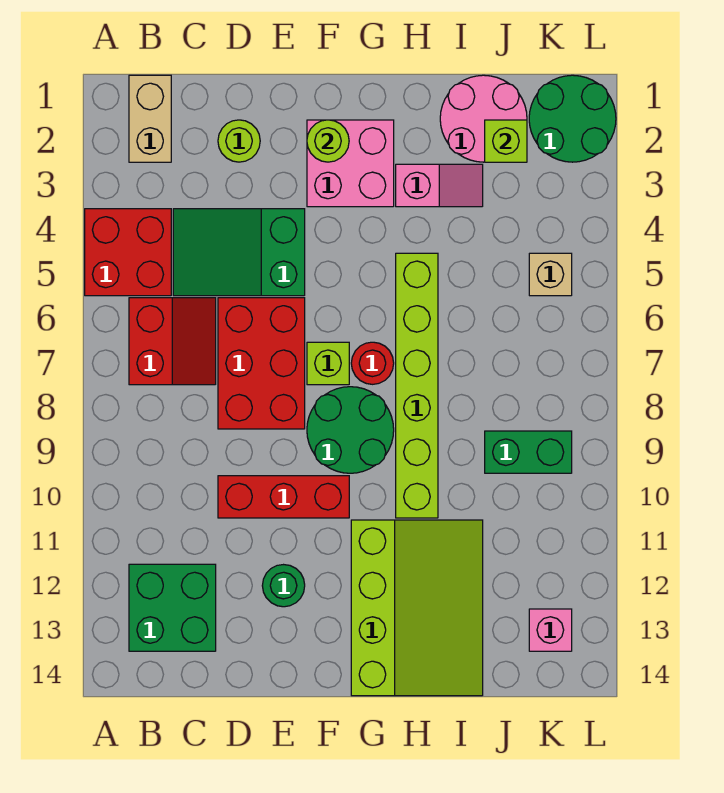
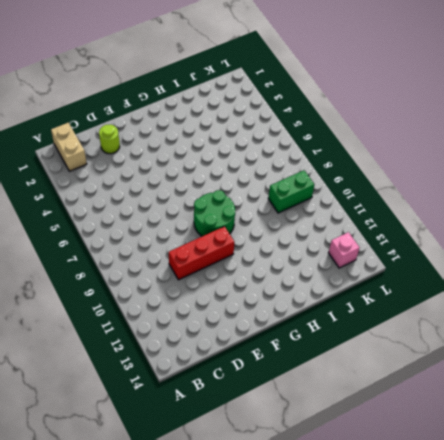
none -> red 2x2 brick [85,209,171,296]
none -> red 2x2 slope [129,298,216,385]
none -> green 2x2 brick [129,564,216,651]

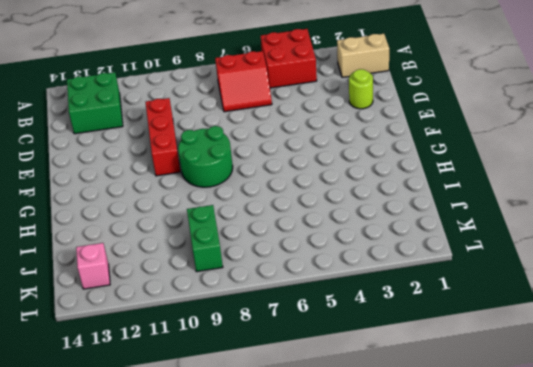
none -> green 2x3 slope [173,209,305,296]
none -> red 2x3 brick [218,298,305,429]
none -> green 1x1 round brick [262,565,305,607]

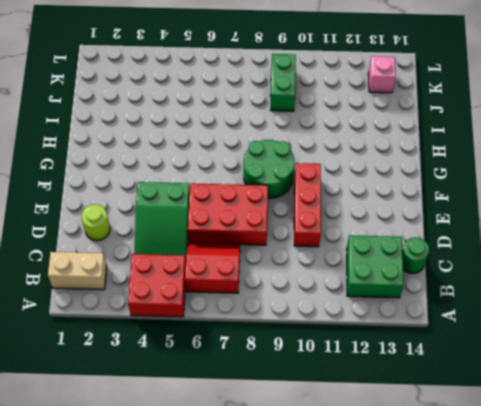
green 1x1 round brick [402,237,429,274] -> green 1x1 round brick moved to [262,565,305,607]
none -> pink 2x2 brick [307,120,394,207]
none -> lime 1x1 brick [307,342,349,385]
none -> red 1x1 round brick [351,342,394,384]

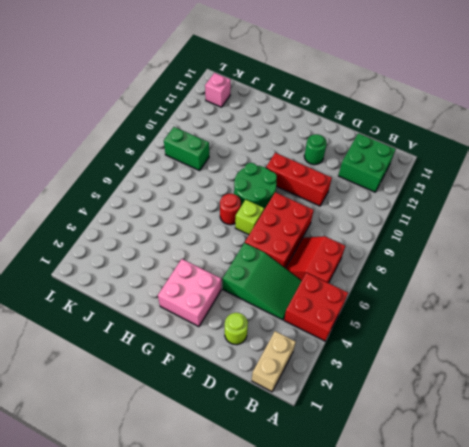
none -> lime 3x4 slope [351,520,483,696]
none -> pink 1x2 slope [396,164,483,207]
none -> lime 1x6 brick [396,253,438,518]

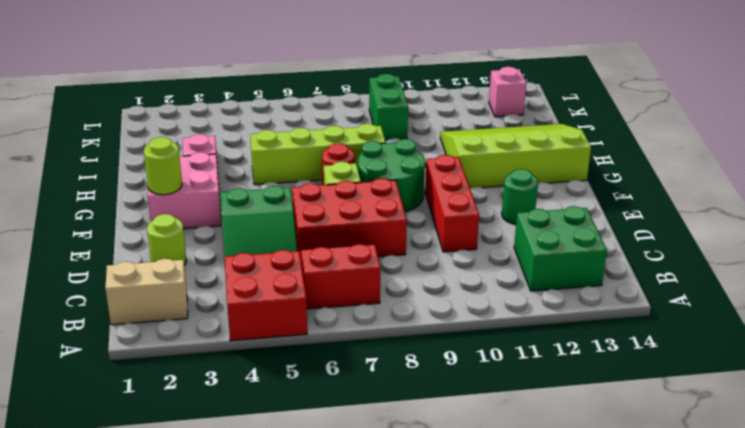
lime 1x4 brick [250,124,386,185] -> lime 1x6 brick [396,253,438,518]
none -> pink 2x2 round brick [440,75,527,162]
none -> green 2x2 round brick [529,75,616,162]
none -> tan 1x1 brick [529,253,572,296]

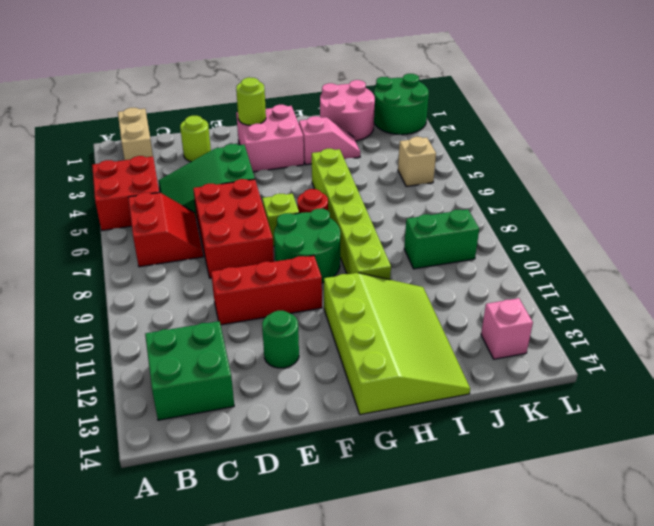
none -> lime 1x1 brick [485,120,527,162]

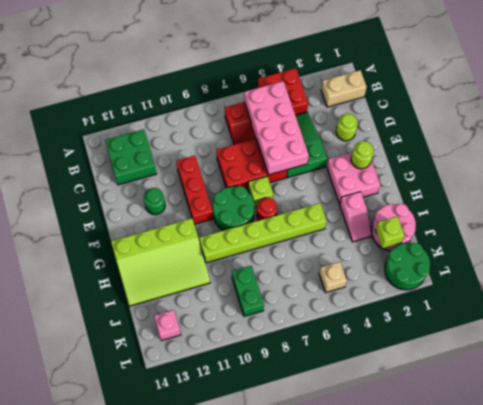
pink 2x4 brick [245,81,309,175] -> none

